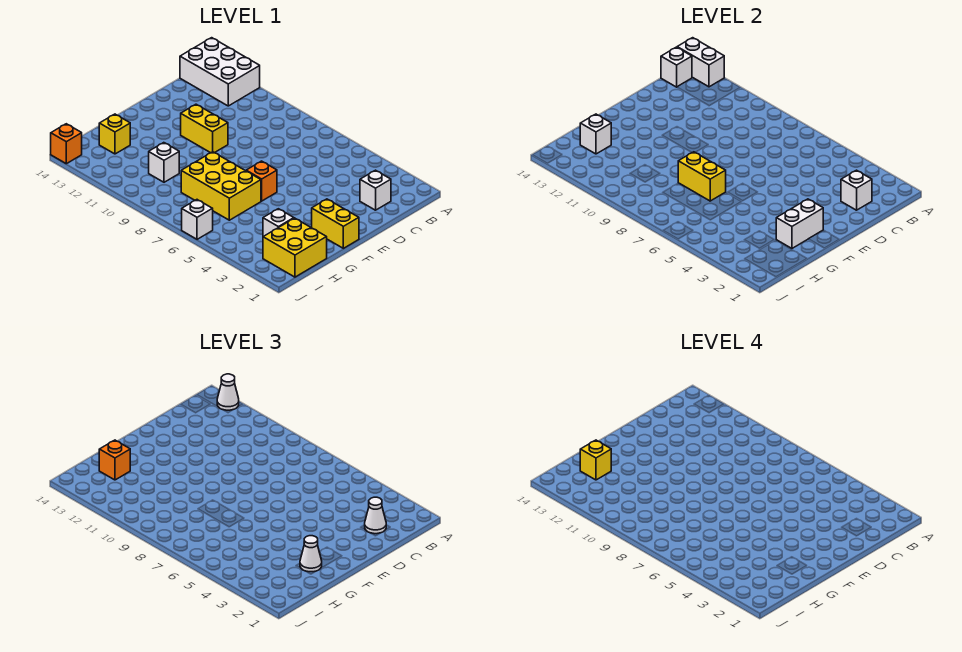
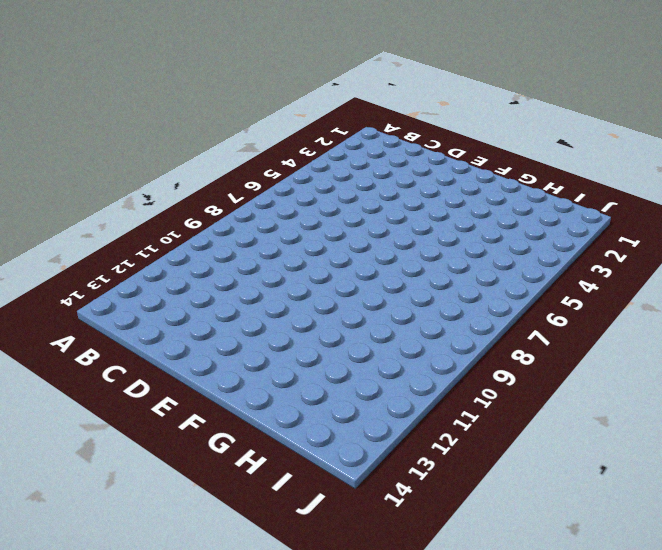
none -> white 2x3 brick [180,38,260,106]
none -> white 1x1 brick [360,170,391,210]
none -> yellow 1x2 brick [181,104,228,153]

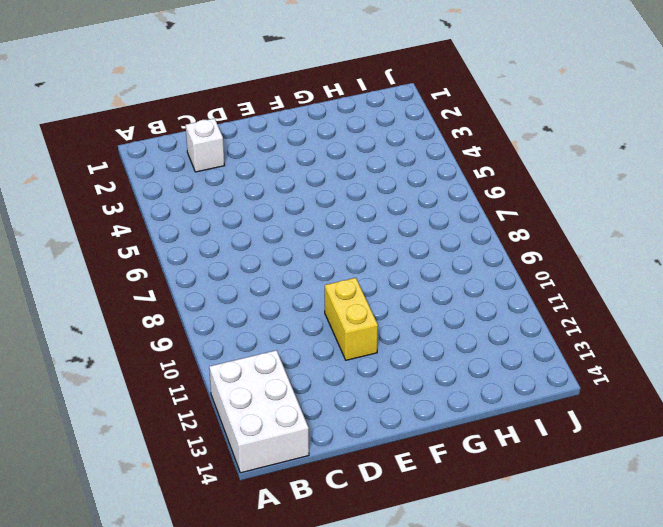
none -> yellow 1x2 brick [312,199,359,248]
none -> orange 1x1 brick [246,161,277,201]
none -> yellow 2x3 brick [181,152,261,220]

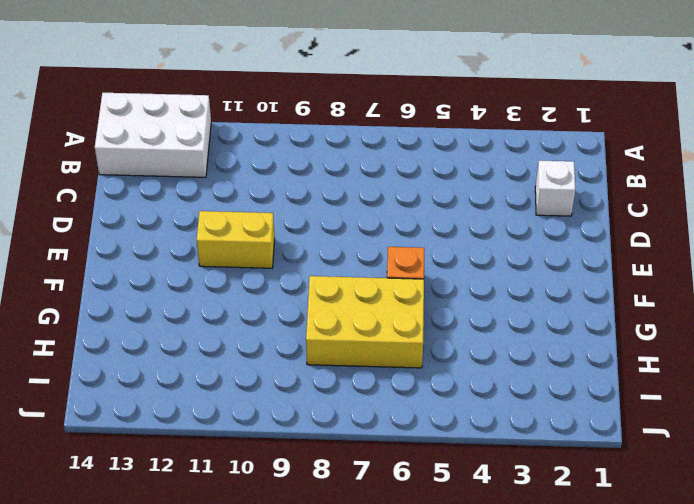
none -> yellow 1x2 brick [312,199,359,248]
none -> yellow 2x2 brick [263,218,327,277]
none -> white 1x1 brick [263,209,294,237]

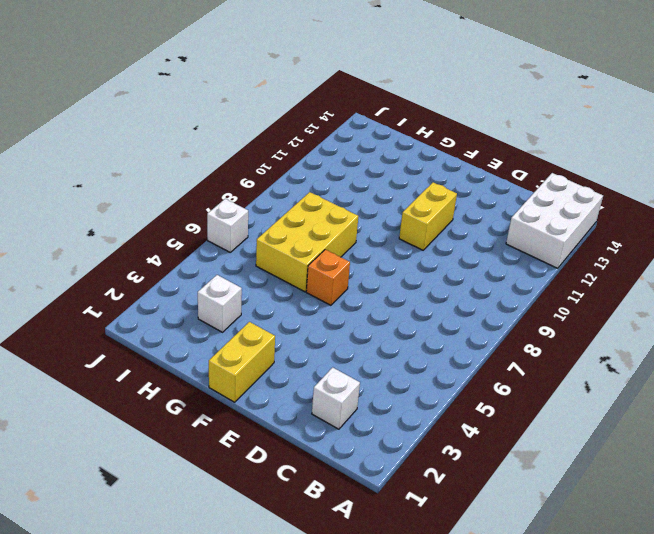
none -> yellow 2x2 brick [263,218,327,277]
none -> white 1x1 brick [149,143,179,182]
none -> yellow 1x1 brick [99,114,130,154]

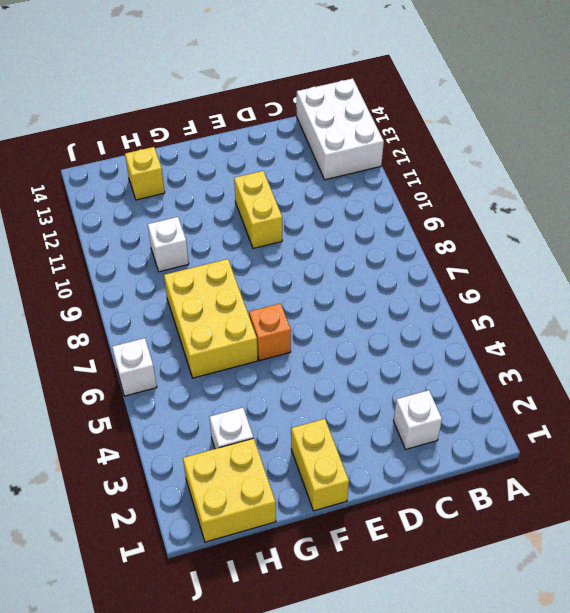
none -> orange 1x1 brick [51,124,82,164]
none -> white 1x2 brick [677,38,724,87]
none -> white 1x1 brick [661,47,692,87]

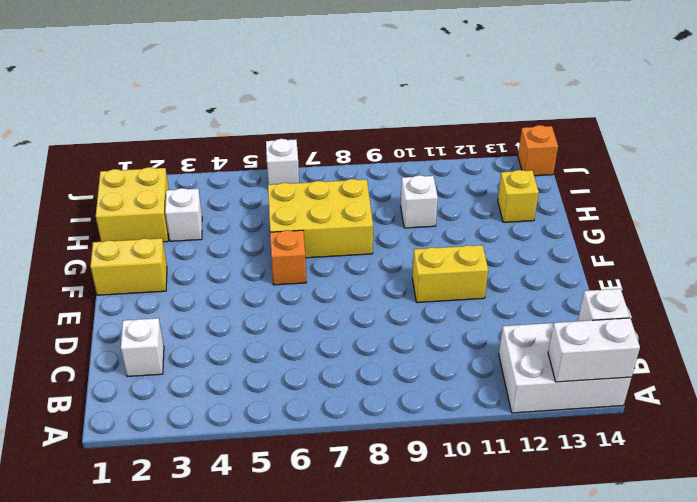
none -> white 1x1 brick [841,170,872,210]
none -> white 1x2 brick [776,199,823,248]
none -> yellow 1x2 brick [678,152,726,201]

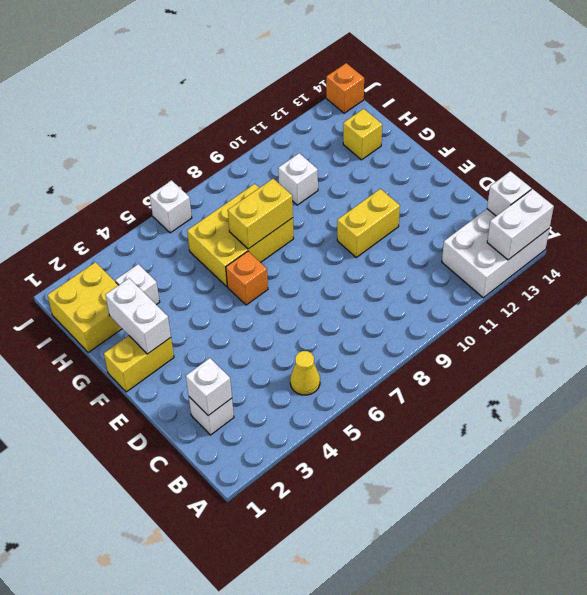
yellow 1x1 cone [290,351,320,395] -> none
none -> white 1x1 brick [580,114,611,154]
none -> white 1x1 cone [217,374,239,410]
none -> white 1x1 cone [365,497,386,534]

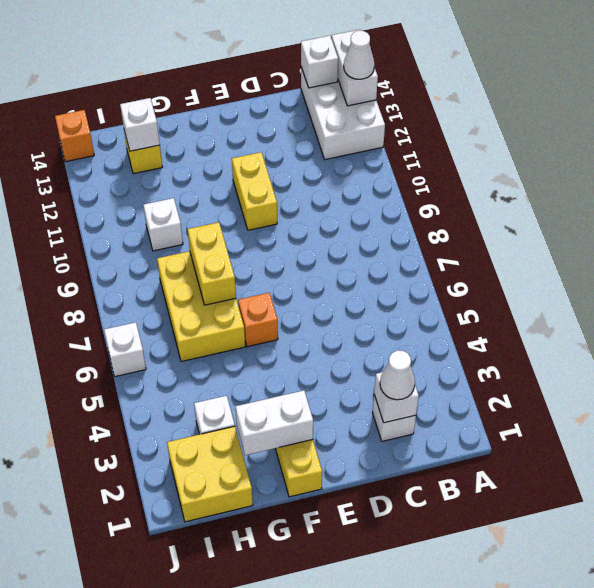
none -> white 1x1 cone [300,536,322,572]
none -> orange 1x1 brick [99,440,130,480]
none -> yellow 1x1 brick [580,440,611,480]

